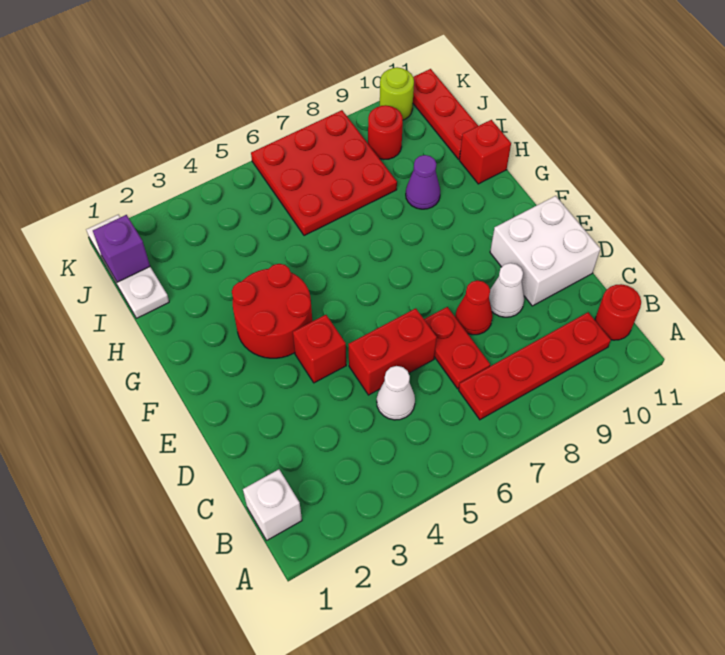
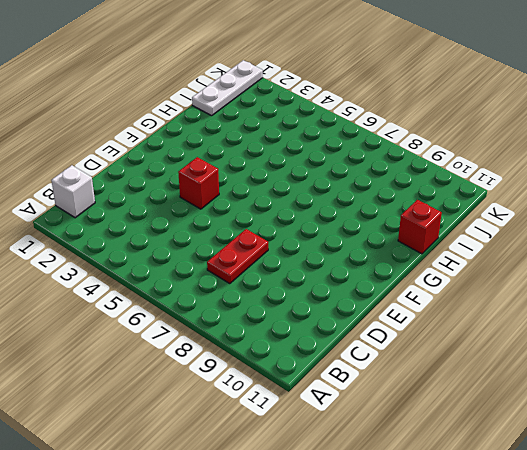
none -> red 1x4 plate [459,312,611,420]
none -> red 1x1 round brick [595,284,641,340]
none -> white 1x1 cone [377,366,415,420]

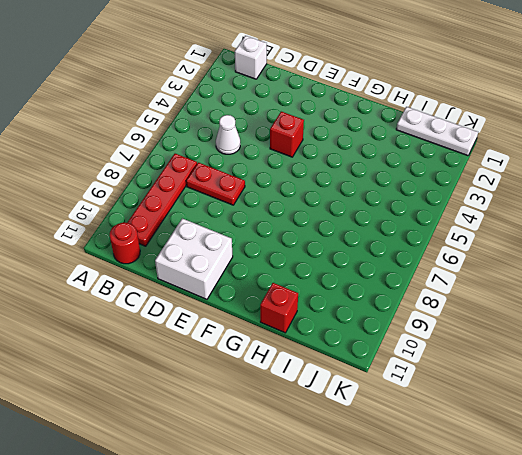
none -> red 1x2 brick [348,308,437,395]
none -> red 1x1 cone [455,281,493,335]
none -> white 1x1 cone [489,263,524,317]

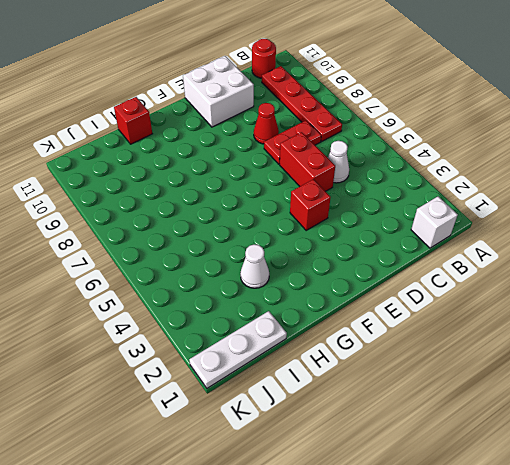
white 1x1 cone [240,244,269,288] -> white 1x1 cone moved to [489,263,524,317]
none -> red 2x2 round brick [232,264,312,358]
none -> purple 1x1 cone [406,155,440,209]
none -> red 3x3 plate [251,110,397,236]

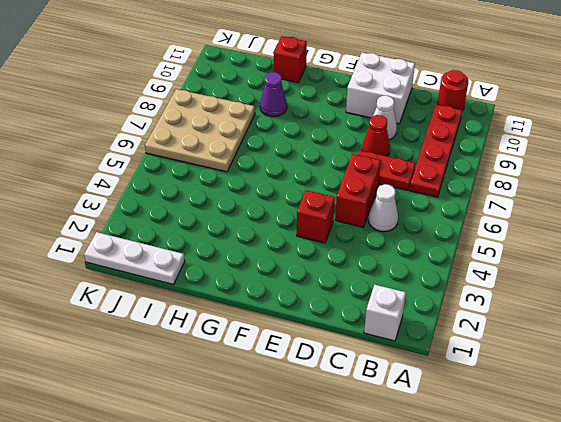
tan 3x3 plate [145,89,255,172] -> red 3x3 plate [251,110,397,236]
none -> red 2x2 round brick [232,264,312,358]
none -> red 1x3 plate [413,69,478,159]
none -> red 1x1 round brick [368,105,403,160]

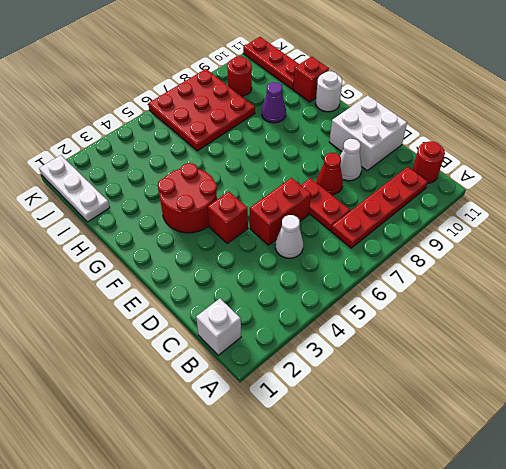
white 1x1 round brick [316,71,342,112] -> none
none -> lime 1x1 round brick [380,67,414,120]
none -> purple 1x1 brick [93,215,150,282]

